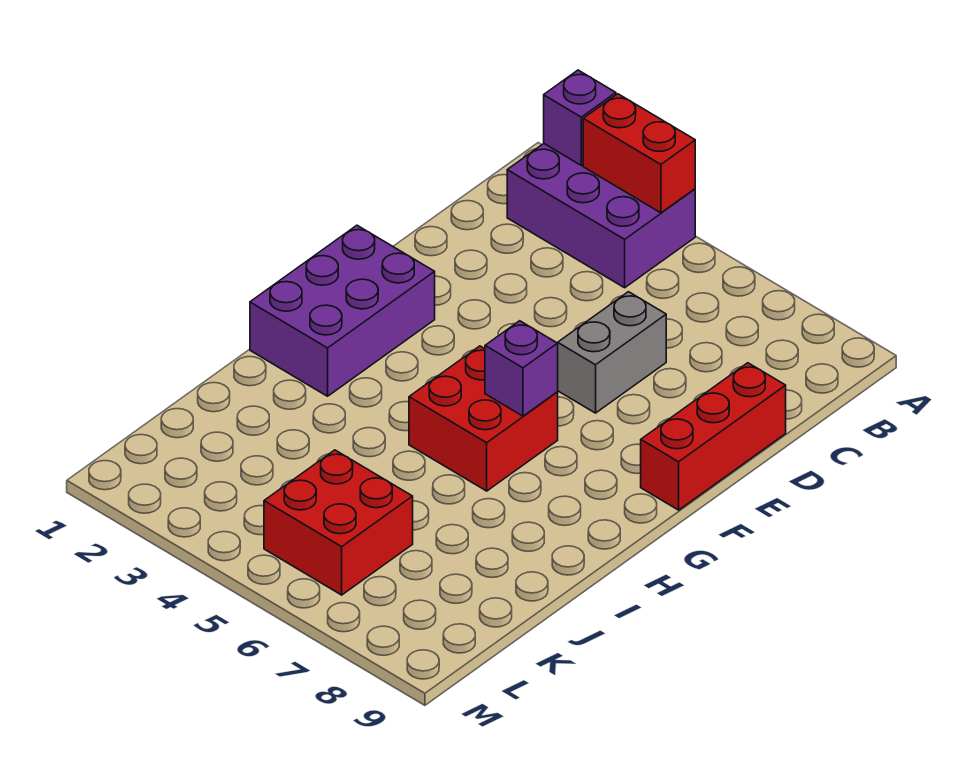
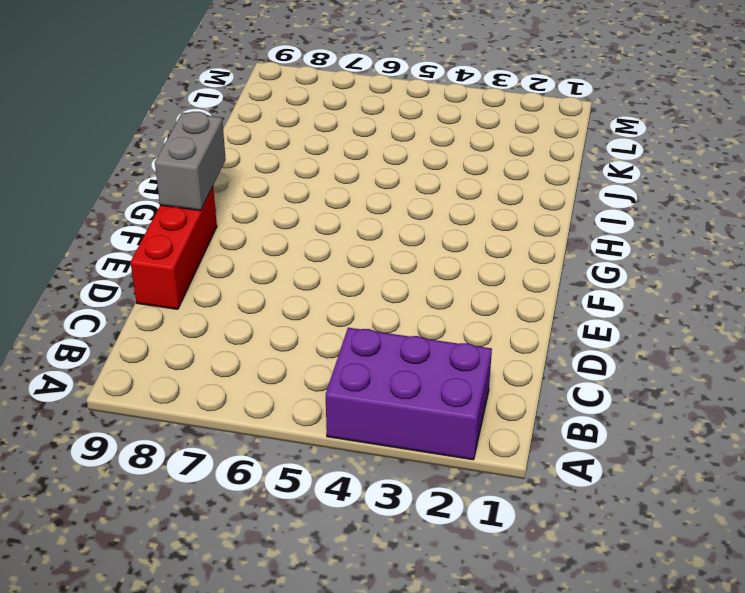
grey 1x2 brick [155,112,226,211] -> grey 1x2 brick moved to [558,292,666,413]
none -> purple 2x3 brick [250,225,435,396]
none -> red 2x2 brick [409,346,558,491]

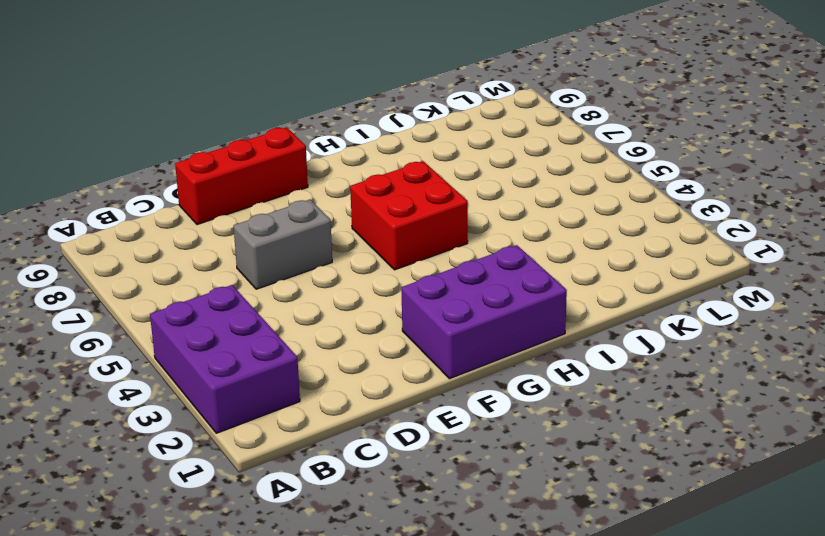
none -> red 2x2 brick [264,450,413,595]
none -> purple 1x1 brick [544,70,616,165]

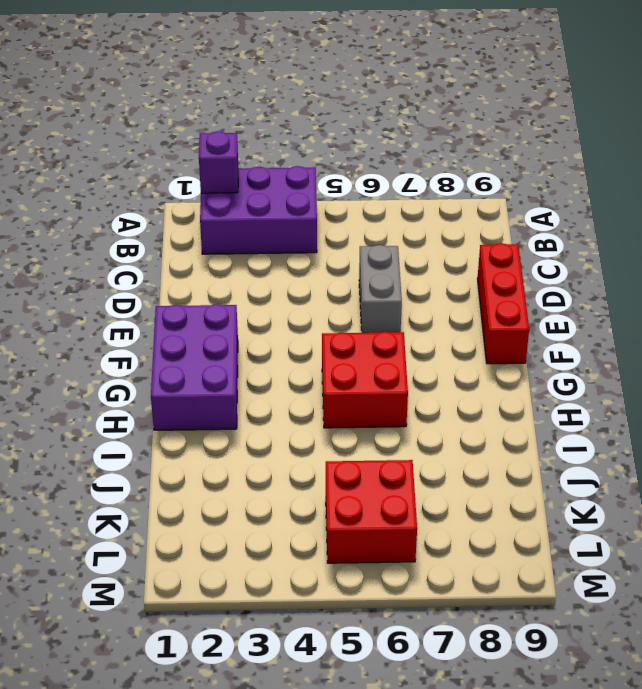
none -> red 1x2 brick [583,94,695,213]
none -> purple 1x1 brick [485,321,558,416]

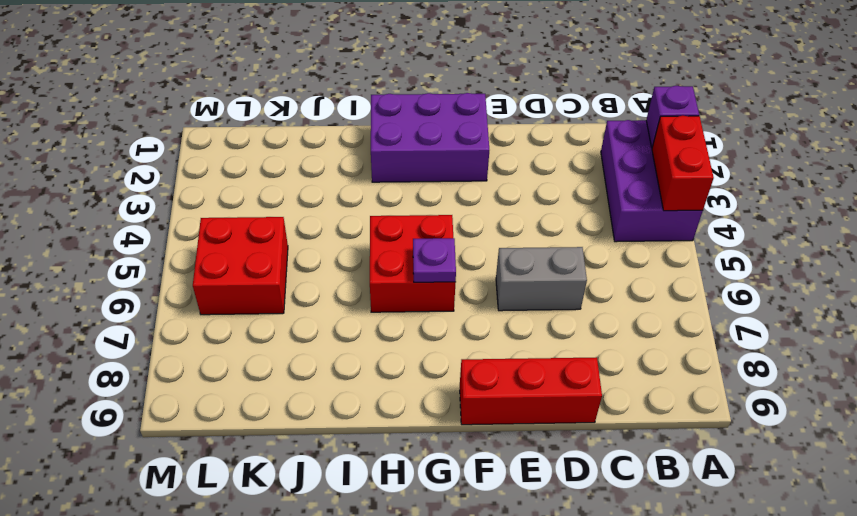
purple 1x1 plate [413,238,456,282] -> purple 1x1 brick [485,321,558,416]

